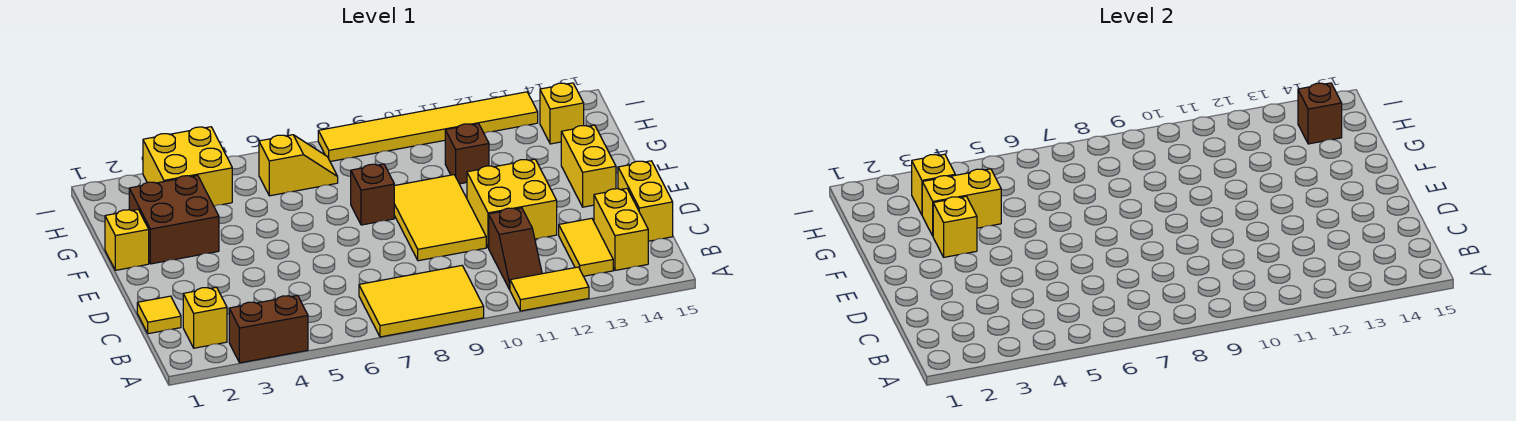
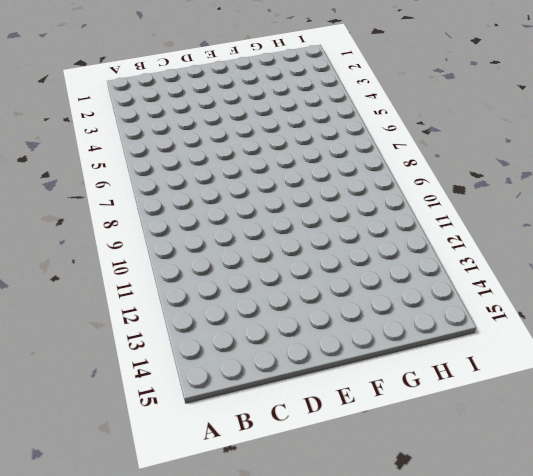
none -> brown 1x2 brick [229,295,308,363]
none -> yellow 2x3 tile [359,266,484,337]
none -> yellow 1x2 tile [510,267,589,311]

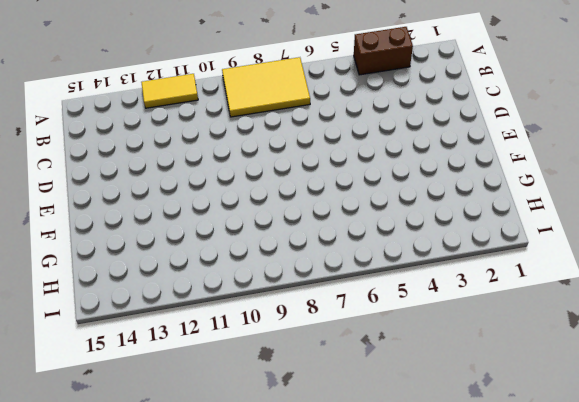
none -> yellow 1x1 brick [183,287,227,348]
none -> brown 1x2 slope [489,208,542,290]
none -> yellow 1x2 tile [559,218,613,276]

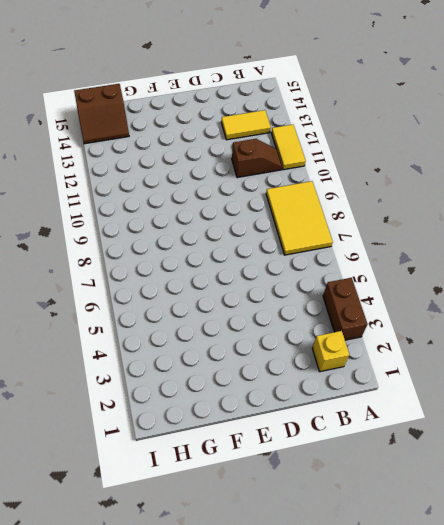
brown 2x2 slope [74,84,129,144] -> yellow 1x1 brick [540,83,584,144]
none -> yellow 1x2 brick [594,188,648,270]
none -> yellow 1x1 tile [137,296,181,334]
none -> yellow 1x2 brick [618,161,673,241]

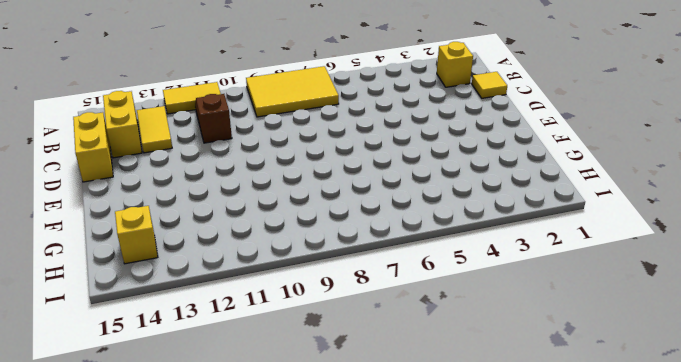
none -> brown 1x2 brick [229,295,308,363]
none -> yellow 2x3 tile [394,175,486,261]
none -> yellow 2x2 brick [467,159,557,248]

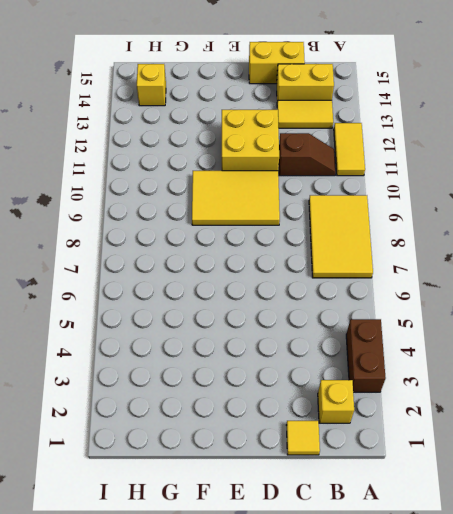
none -> yellow 1x2 brick [561,125,616,207]
none -> yellow 1x1 brick [105,210,149,270]
none -> brown 2x2 brick [129,175,219,264]

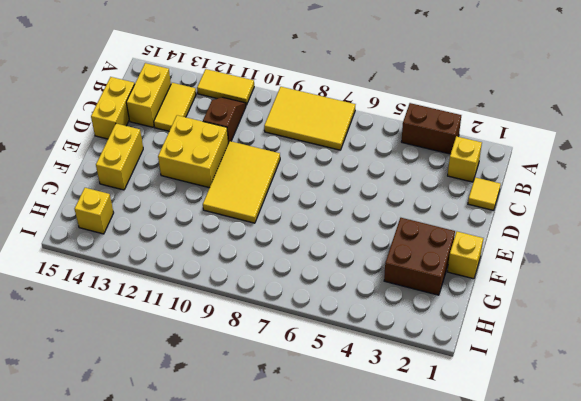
none -> brown 1x1 brick [351,164,394,225]
none -> brown 1x1 brick [445,124,489,184]
none -> yellow 2x2 brick [143,127,232,206]

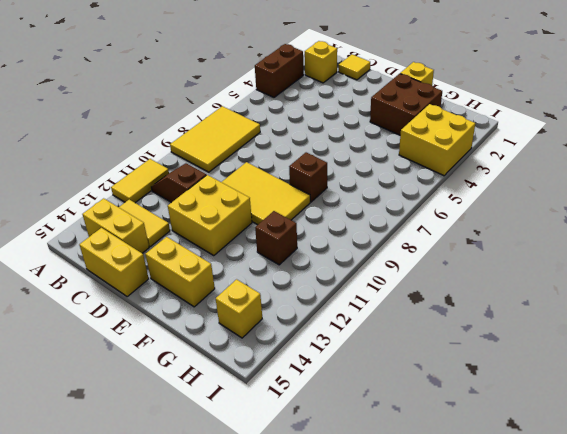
none -> yellow 1x2 slope [259,135,338,196]
none -> yellow 1x6 tile [318,92,538,162]
none -> yellow 1x1 brick [933,196,977,257]

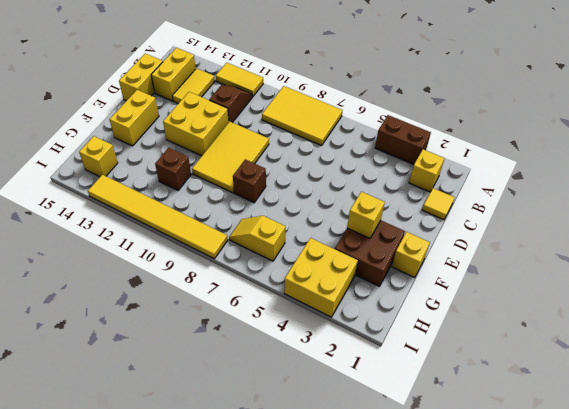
none -> yellow 1x2 brick [922,169,1001,236]
none -> yellow 1x1 brick [912,154,955,215]
none -> brown 1x1 brick [1298,83,1342,144]

